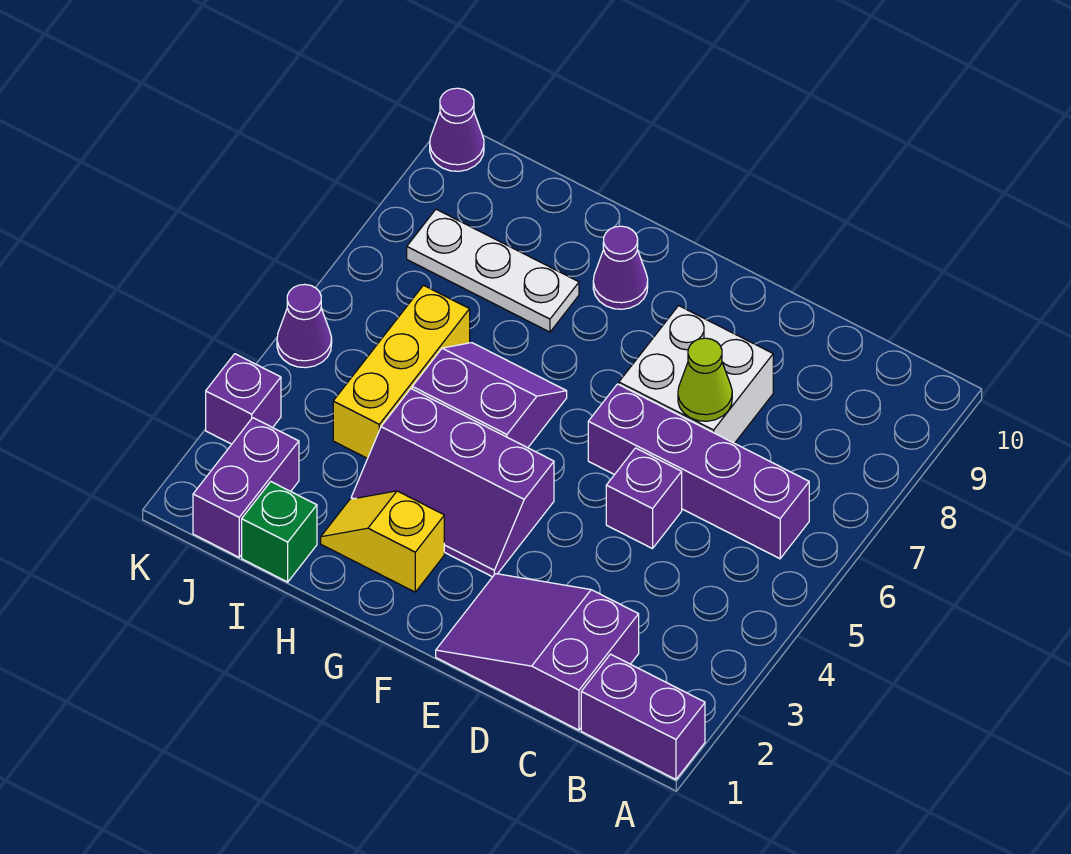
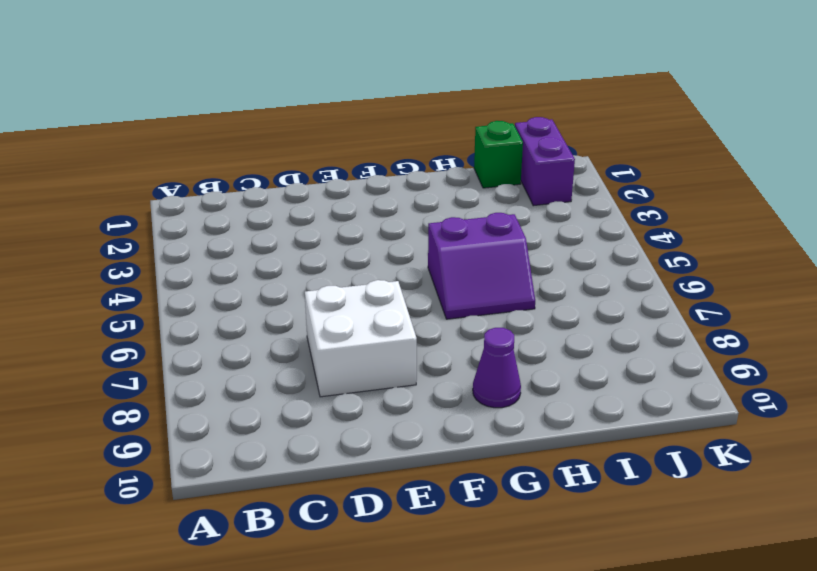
none -> purple 1x2 brick [581,654,705,779]
none -> purple 1x4 brick [588,384,809,559]
none -> purple 2x3 slope [436,574,639,730]

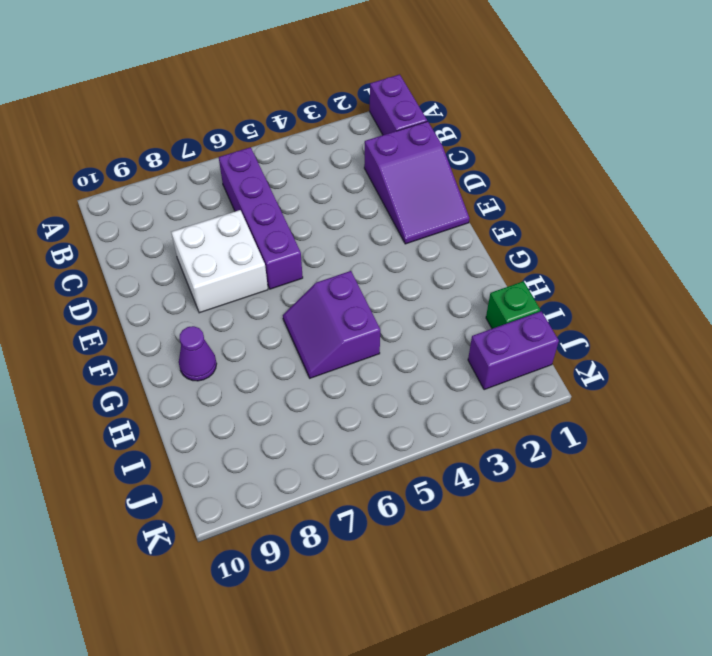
none -> purple 1x1 brick [606,448,682,549]
none -> purple 2x3 slope [351,389,554,577]
none -> yellow 1x2 slope [321,491,444,592]

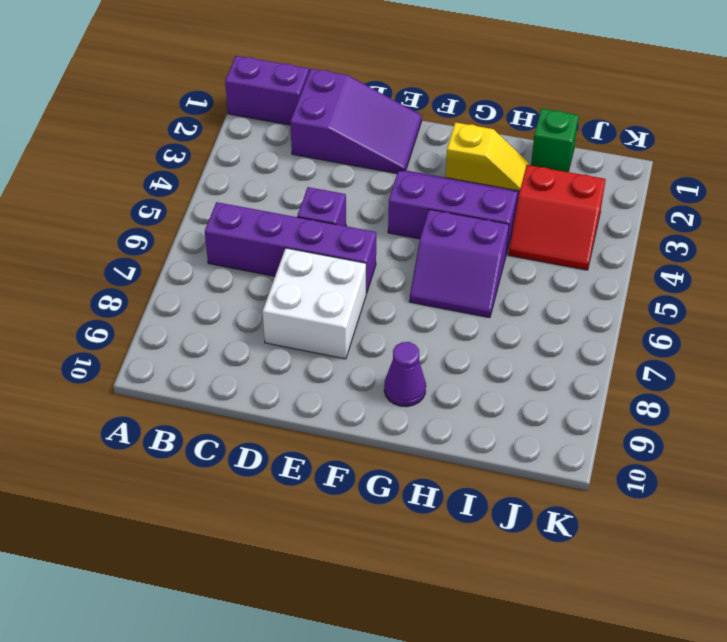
red 2x2 slope [508,165,606,270] -> yellow 1x3 brick [333,285,470,458]
none -> white 1x3 plate [407,209,579,332]
none -> purple 1x2 brick [193,418,299,557]
none -> purple 1x1 brick [206,354,281,444]

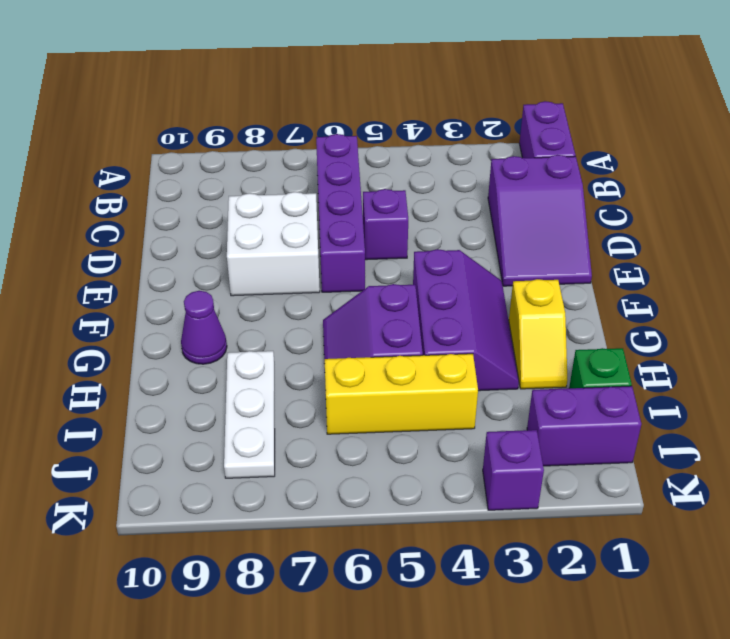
none -> purple 1x1 cone [277,284,332,368]
none -> purple 1x1 cone [430,88,484,171]
none -> lime 1x1 cone [678,338,732,421]

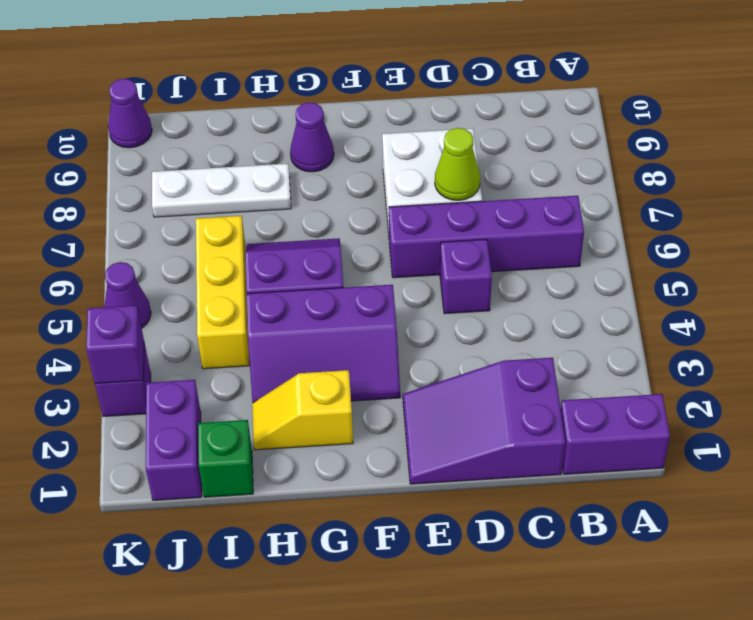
purple 1x1 brick [86,305,144,384] -> none

